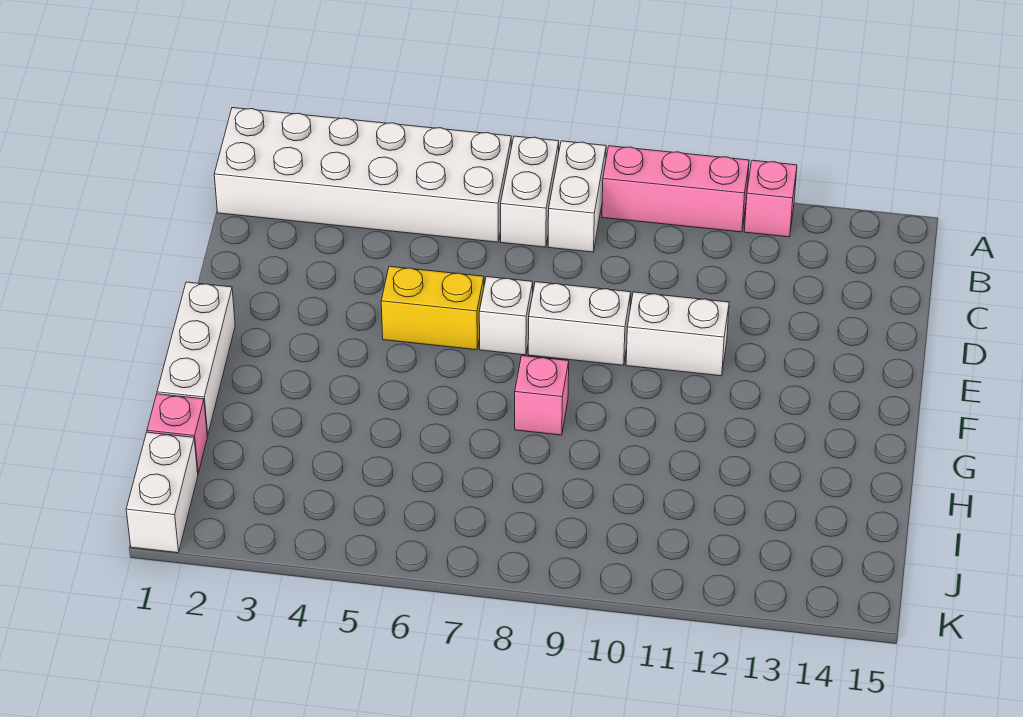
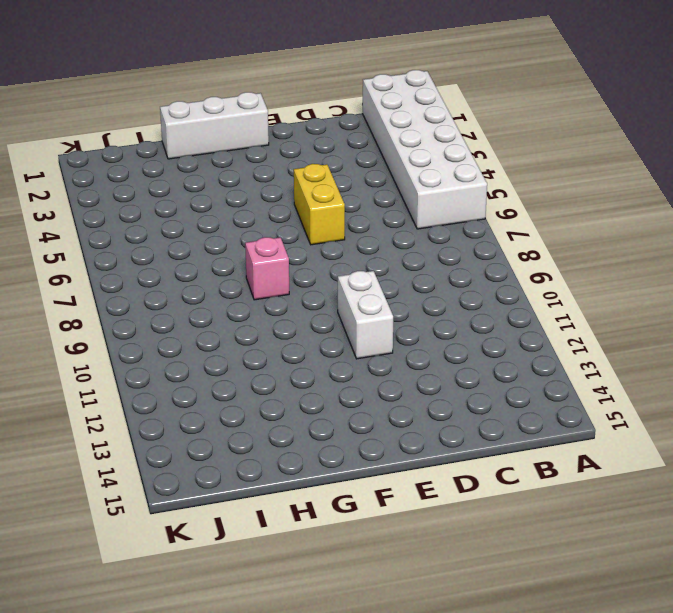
none -> white 1x2 brick [501,136,559,247]
none -> white 1x2 brick [548,141,606,252]
none -> pink 1x3 brick [602,146,749,232]

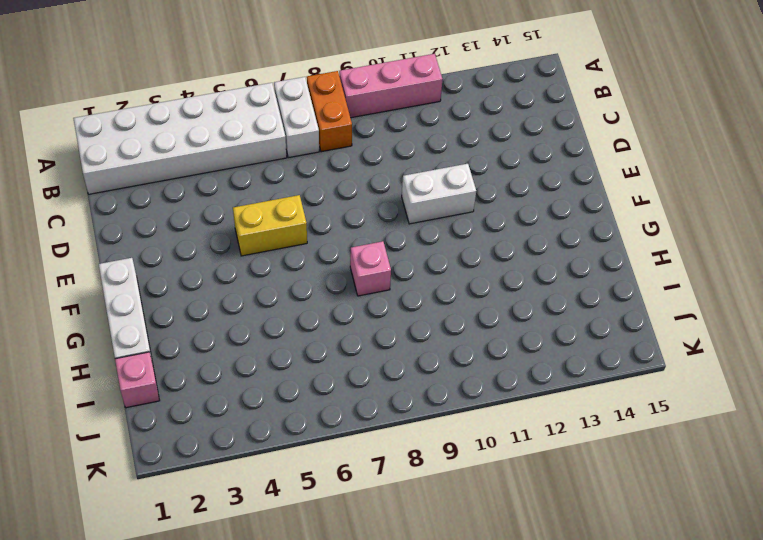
orange 1x2 brick [307,71,352,152] -> white 1x2 brick [548,141,606,252]
none -> pink 1x1 brick [744,160,797,237]
none -> white 1x1 brick [479,277,533,355]
none -> white 1x2 brick [528,282,631,365]

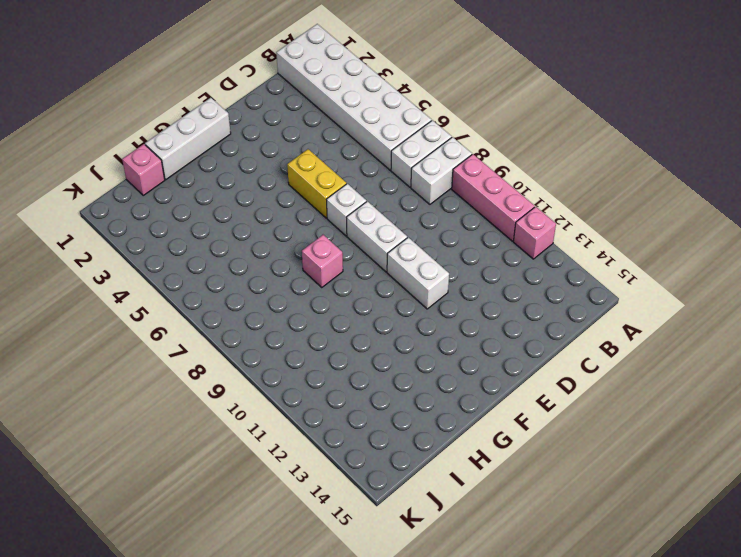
none -> white 1x2 brick [126,432,198,553]

